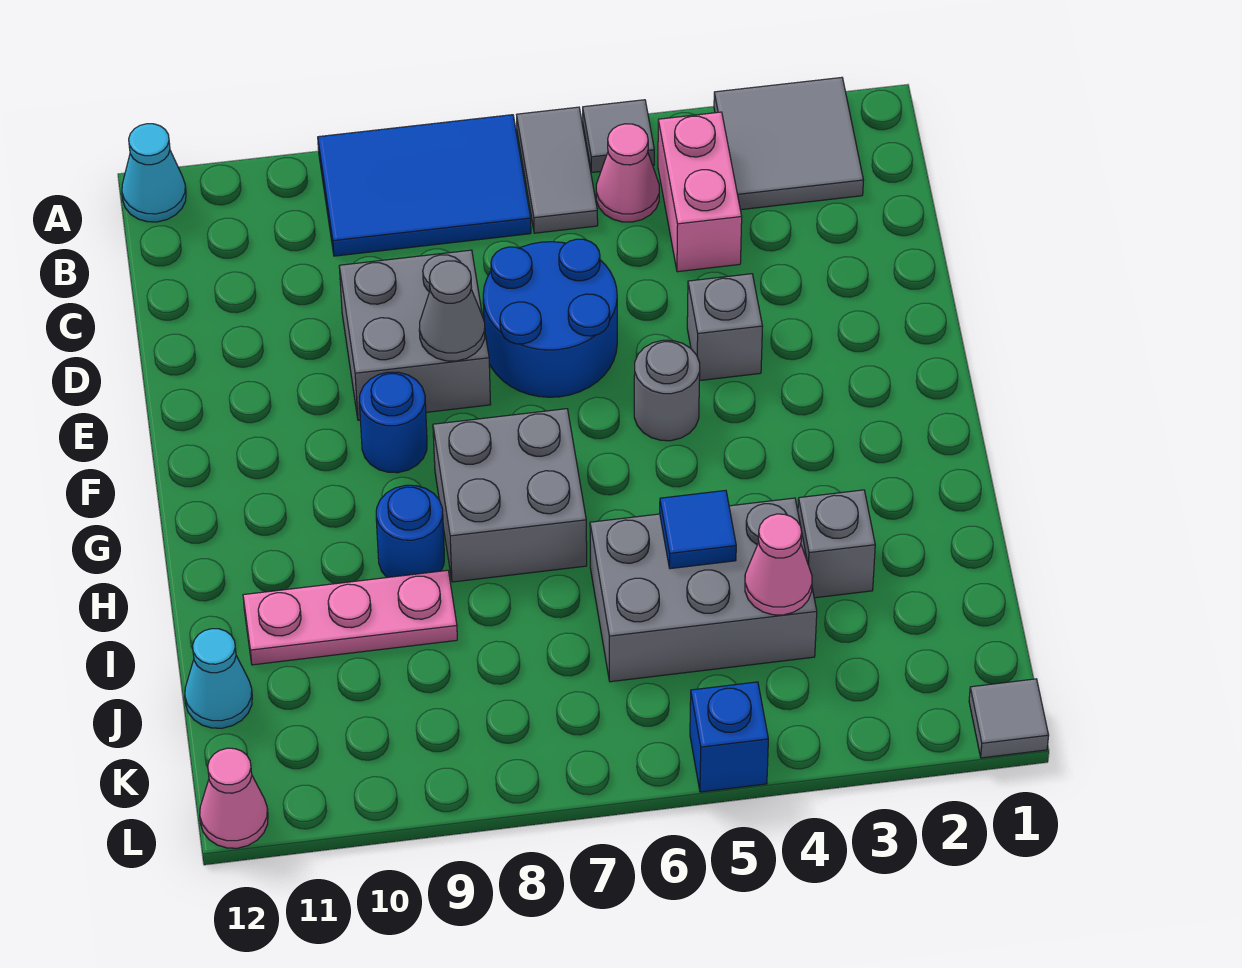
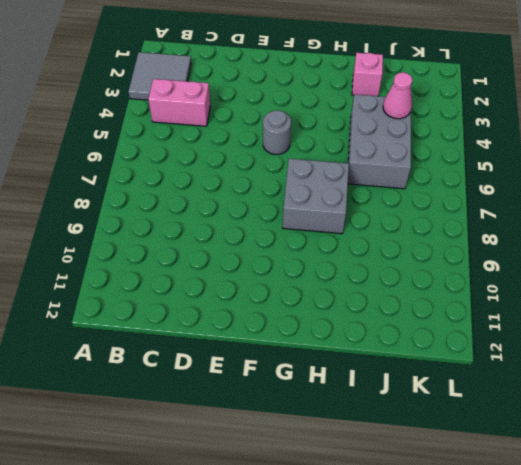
pink 1x1 brick [352,53,383,96] -> none
none -> grey 1x1 tile [583,100,654,172]
none -> grey 1x2 tile [517,107,598,233]
none -> blue 2x3 tile [318,115,531,256]

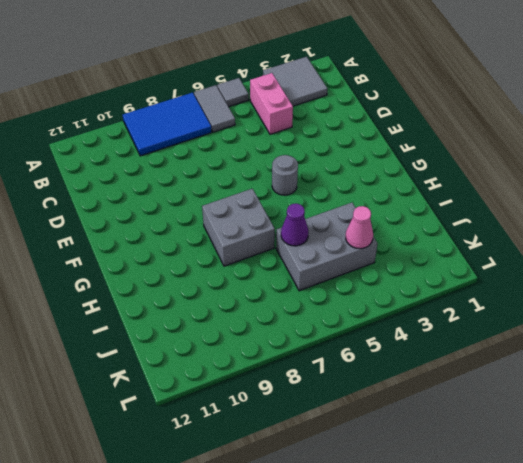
purple 1x1 cone [281,203,308,246] -> none
none -> cyan 1x1 cone [122,124,186,222]
none -> pink 1x1 cone [596,124,659,222]
none -> blue 2x2 round brick [483,239,617,397]

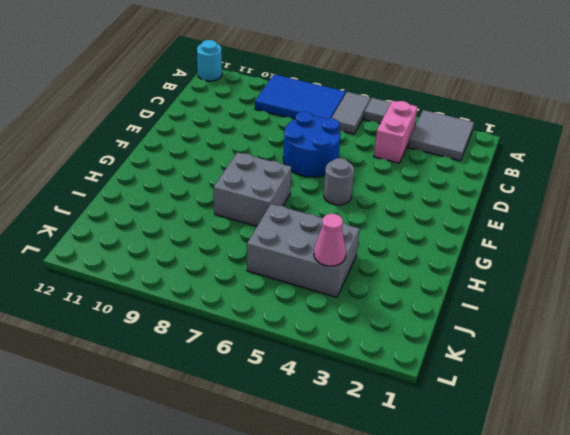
cyan 1x1 round brick [197,40,222,81] -> cyan 1x1 cone [122,124,186,222]
none -> pink 1x1 cone [596,124,659,222]
none -> grey 2x2 brick [339,250,491,420]
none -> grey 1x1 brick [687,274,763,381]

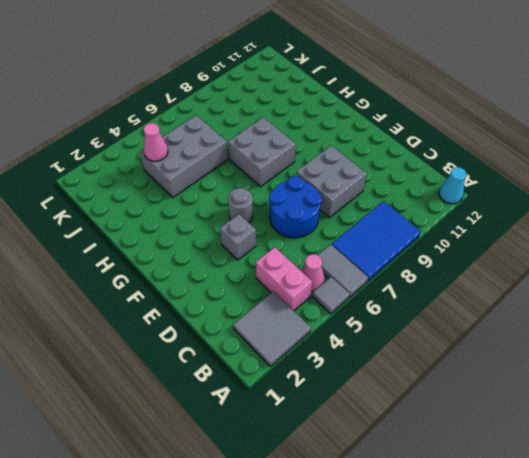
none -> blue 1x1 round brick [359,372,427,473]
none -> blue 1x1 round brick [376,485,444,578]
none -> grey 1x1 brick [798,490,875,598]

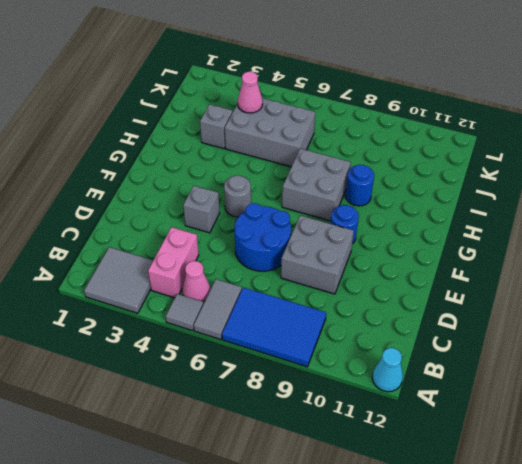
none -> pink 1x3 plate [243,570,457,665]
none -> cyan 1x1 cone [185,629,252,728]
none -> grey 1x1 tile [969,679,1049,758]

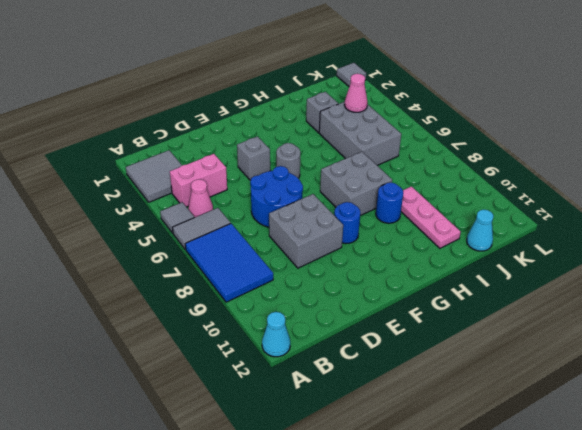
none -> blue 1x1 brick [690,682,768,792]
none -> pink 1x1 cone [200,748,268,848]
none -> grey 1x1 cone [419,261,485,361]

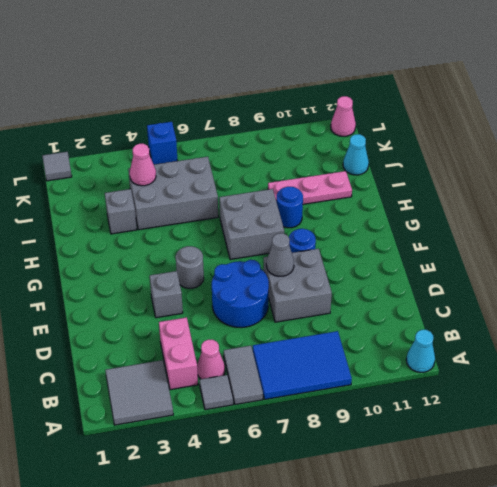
none -> blue 1x1 tile [660,490,736,569]

